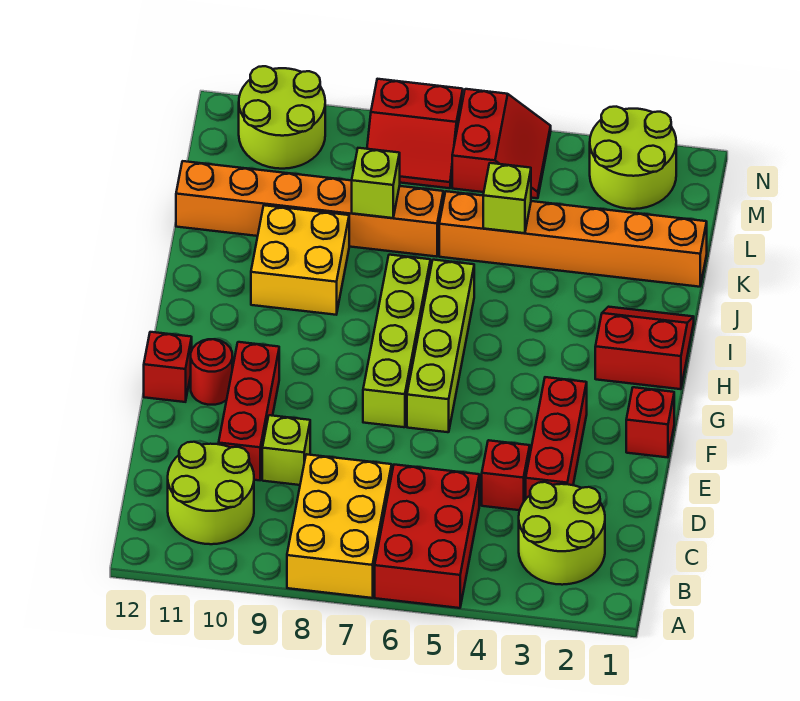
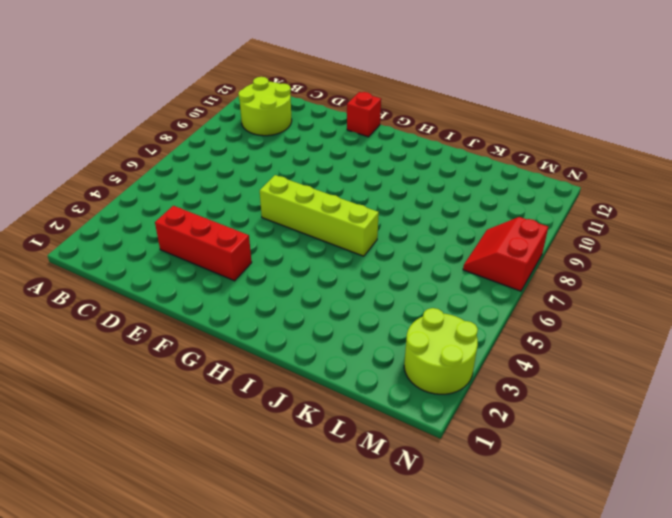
none -> red 2x3 brick [375,465,479,608]
none -> yellow 2x3 brick [287,454,392,598]
none -> lime 2x2 round brick [519,482,605,585]

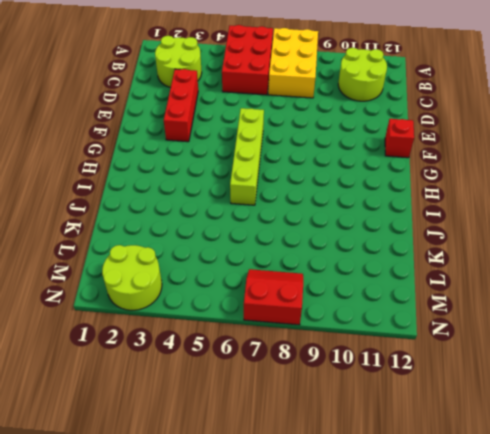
none -> red 1x1 brick [482,440,530,510]
none -> lime 1x1 brick [262,415,310,485]
none -> red 1x3 brick [219,342,279,480]

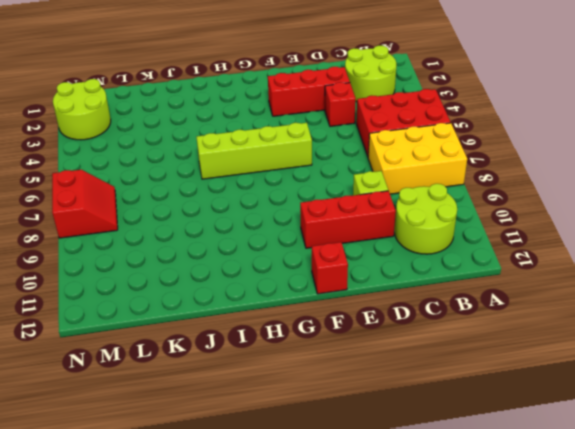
none -> red 1x1 brick [626,387,674,457]
none -> lime 1x4 brick [363,255,430,427]
none -> red 1x1 round brick [191,339,232,405]

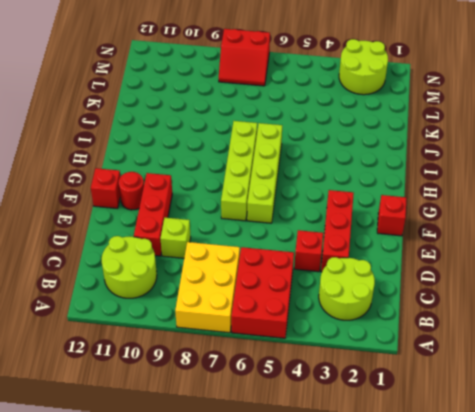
none -> red 2x2 slope [595,307,694,389]
none -> yellow 2x2 brick [251,205,349,315]
none -> orange 1x6 brick [439,191,707,287]

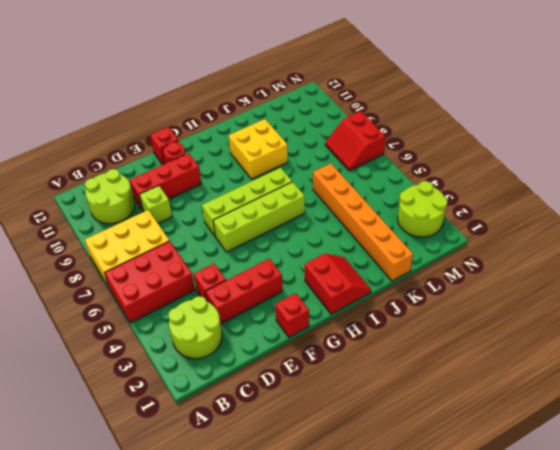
none -> orange 1x6 brick [176,161,443,257]
none -> red 2x2 slope [452,89,551,198]
none -> lime 2x2 round brick [239,66,325,169]

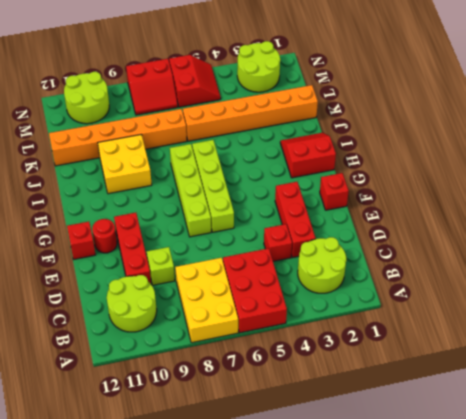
none -> lime 1x1 brick [483,163,531,233]
none -> lime 1x1 brick [352,148,400,218]

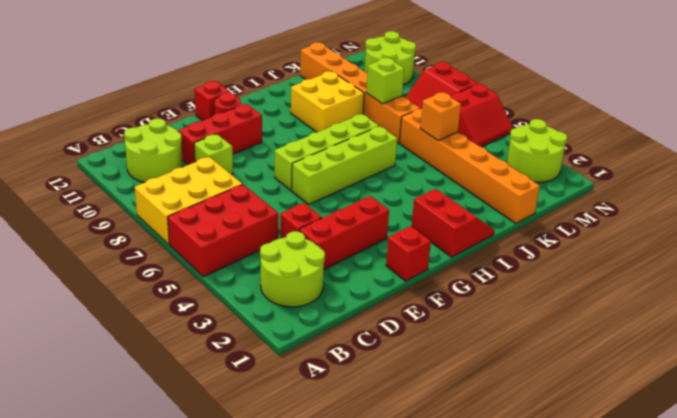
orange 1x1 brick [420,92,461,140] -> lime 1x1 brick [483,163,531,233]

